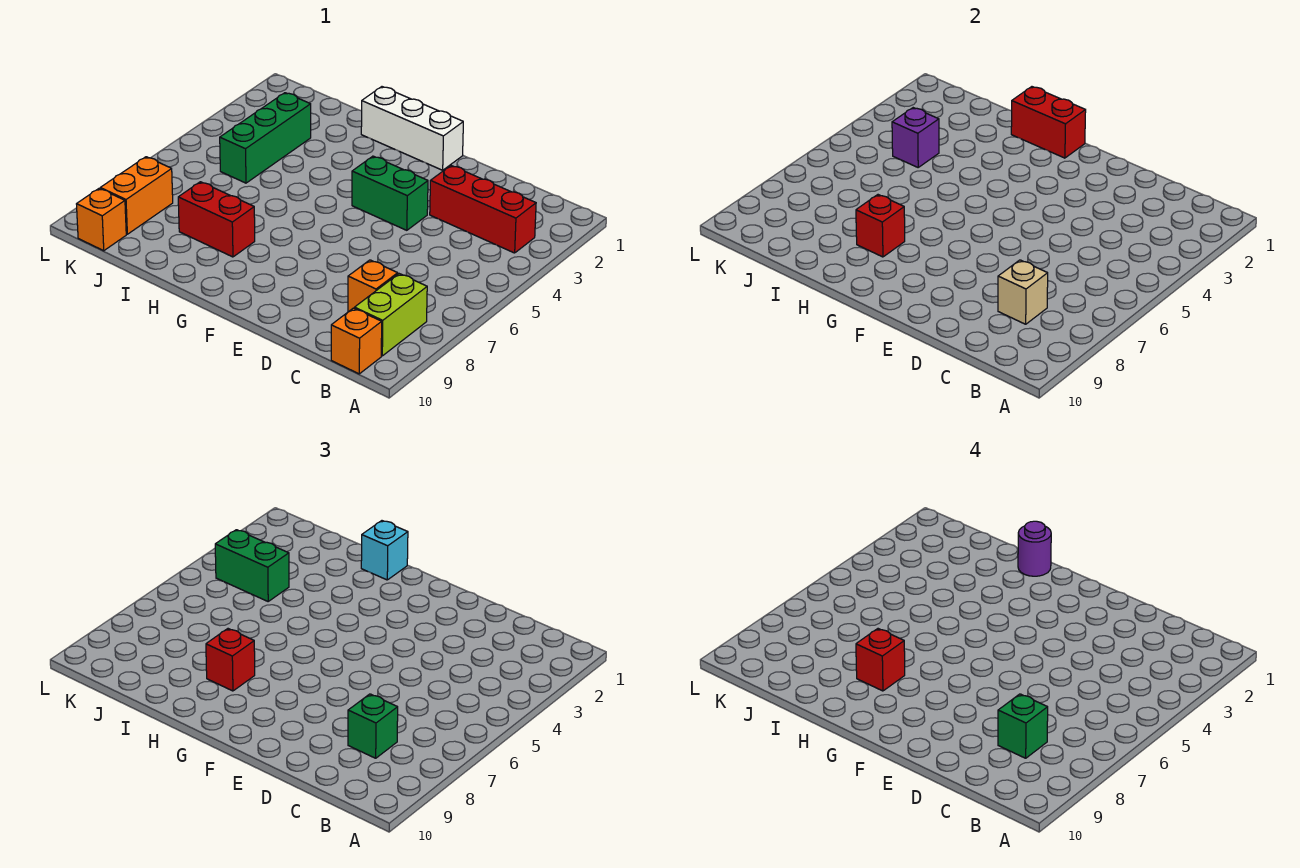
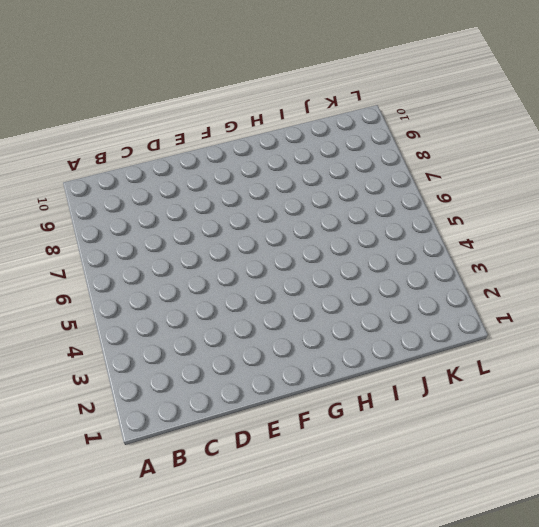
none -> red 1x3 brick [430,166,536,253]
none -> lime 1x2 brick [355,274,427,356]
none -> orange 1x1 brick [331,308,382,374]

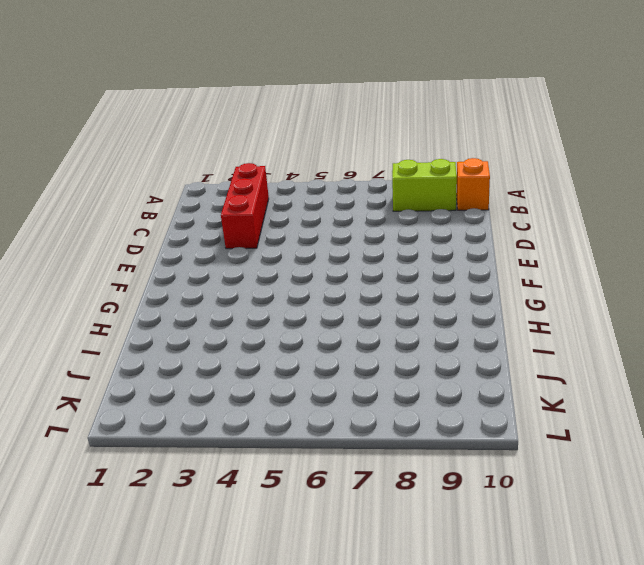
none -> orange 1x1 brick [348,260,398,312]
none -> green 1x2 brick [352,156,428,230]
none -> white 1x3 brick [361,87,463,170]

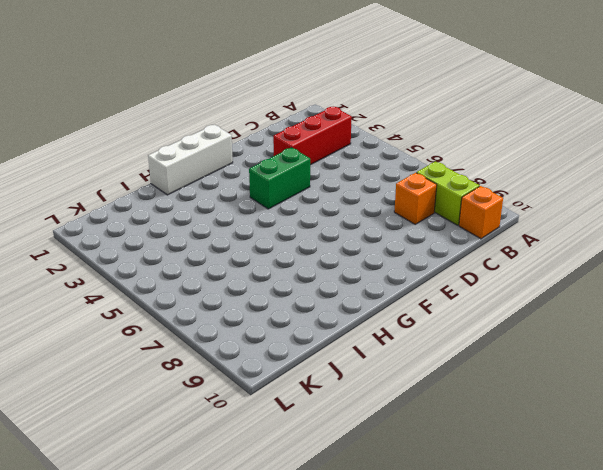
none -> red 1x2 brick [178,182,255,257]
none -> green 1x3 brick [220,93,311,183]
none -> orange 1x2 brick [100,157,173,234]

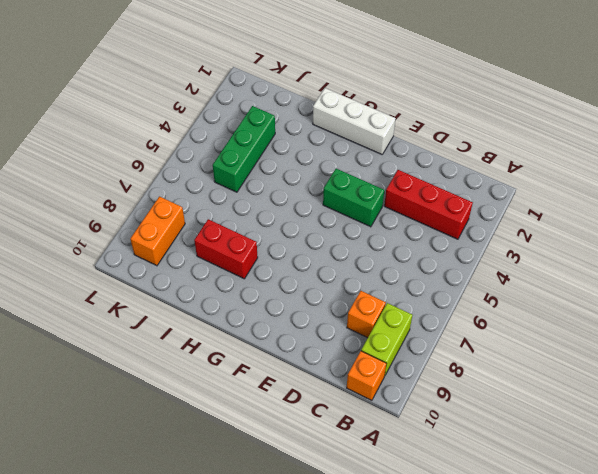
none -> orange 1x1 brick [77,188,126,251]
none -> tan 1x1 brick [998,260,1048,324]
none -> red 1x2 brick [1011,87,1086,158]

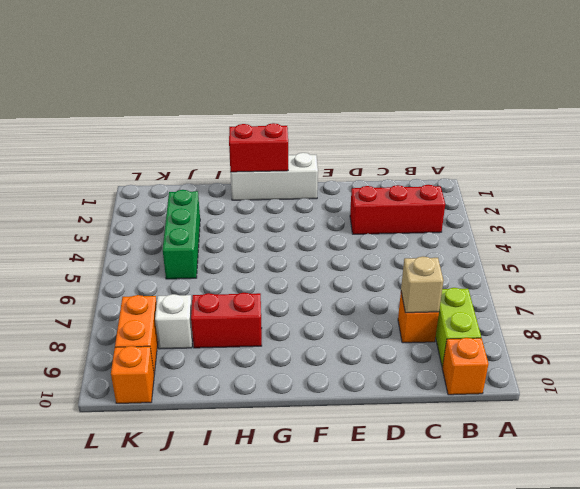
white 1x1 brick [155,294,193,349] -> none
none -> green 1x2 brick [352,156,428,230]
none -> red 1x1 brick [856,195,905,257]
none -> purple 1x1 brick [892,108,939,167]

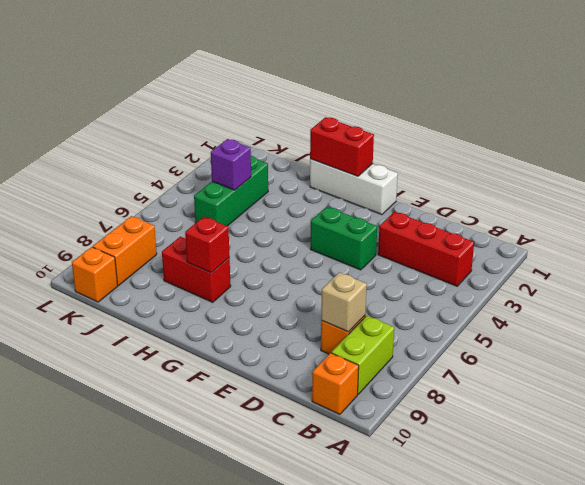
none -> green 1x1 brick [348,694,398,758]
none -> cyan 1x1 brick [361,521,408,580]
none -> red 1x1 brick [206,629,255,691]

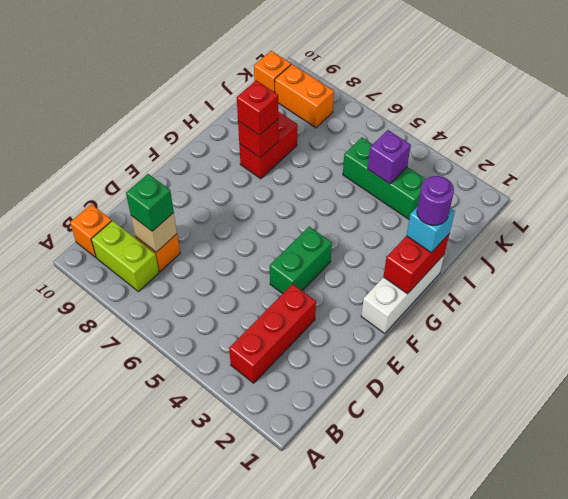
none -> green 1x2 brick [215,530,289,601]
none -> green 1x1 brick [998,694,1048,758]
none -> red 1x1 brick [856,629,905,691]

